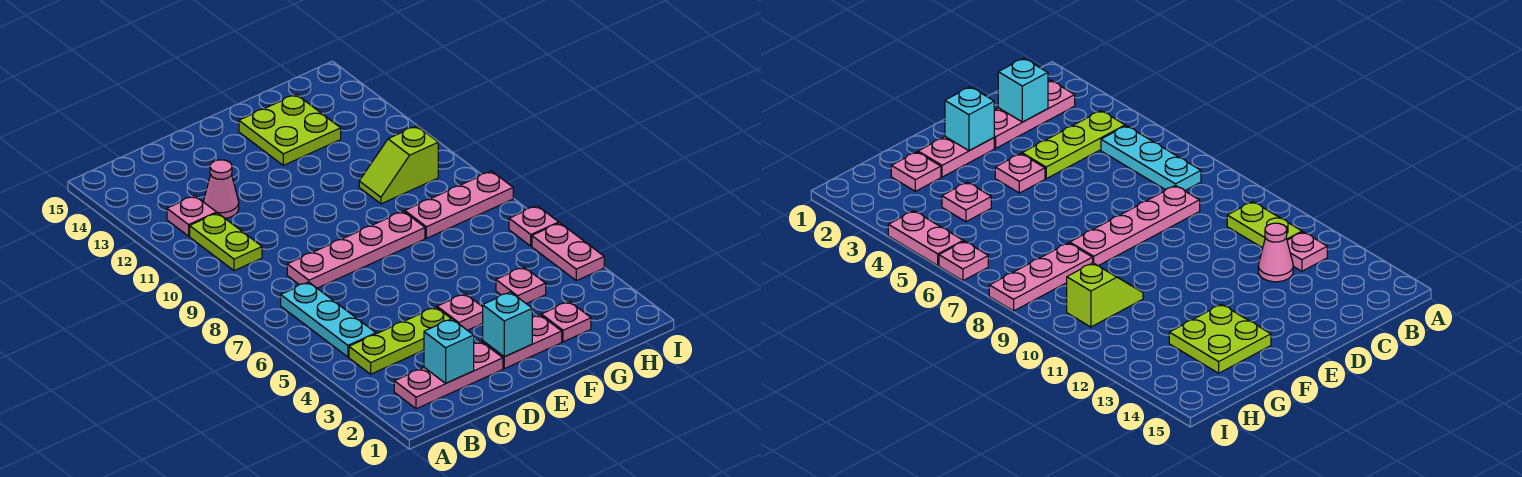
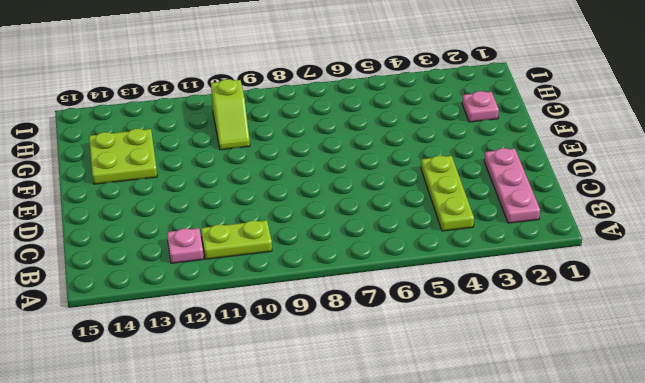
none -> cyan 1x3 plate [281,282,376,357]
none -> pink 1x4 plate [287,211,425,288]
none -> pink 1x1 cone [204,160,239,218]

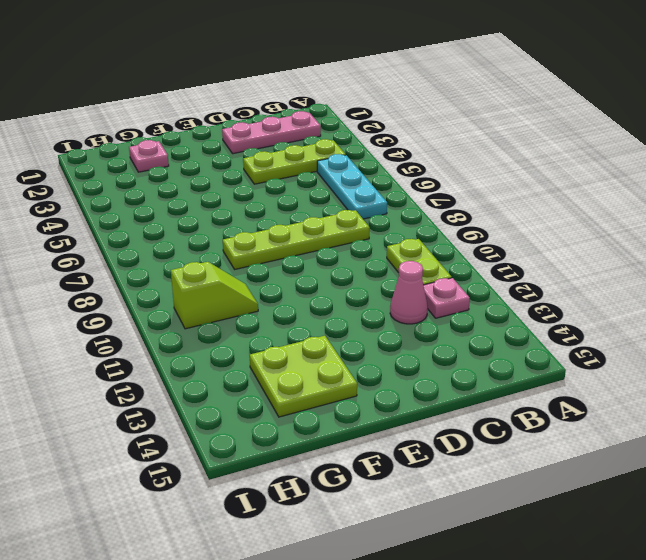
lime 1x4 plate [223,210,370,269] -> pink 1x4 plate [287,211,425,288]
none -> pink 1x2 plate [483,315,562,369]
none -> pink 1x1 plate [437,294,483,330]
none -> pink 1x1 plate [496,267,546,304]

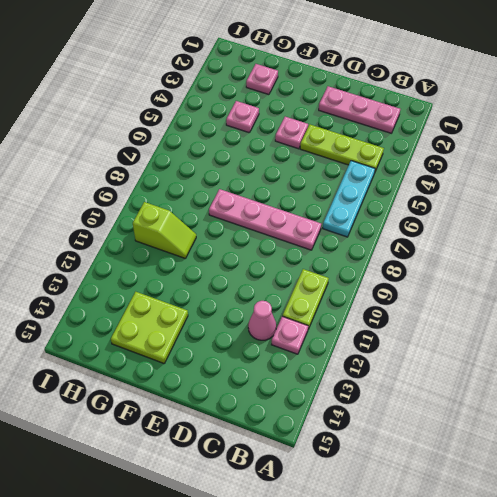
none -> pink 1x2 plate [483,315,562,369]
none -> pink 1x3 plate [405,171,513,238]
none -> pink 1x2 plate [532,223,604,281]

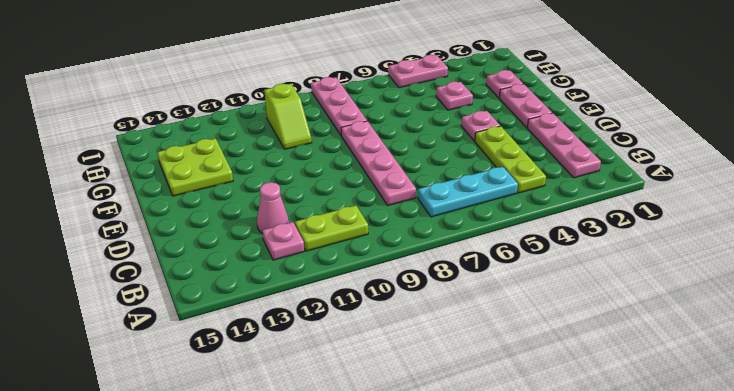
none -> pink 1x1 plate [509,206,559,246]
none -> cyan 1x1 brick [424,319,474,383]
none -> cyan 1x1 brick [483,292,532,357]

